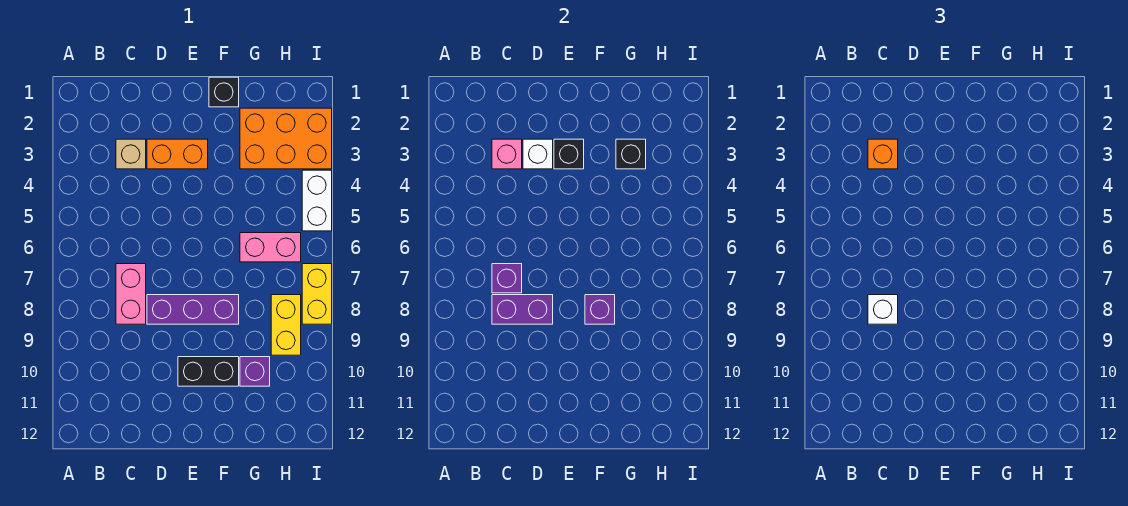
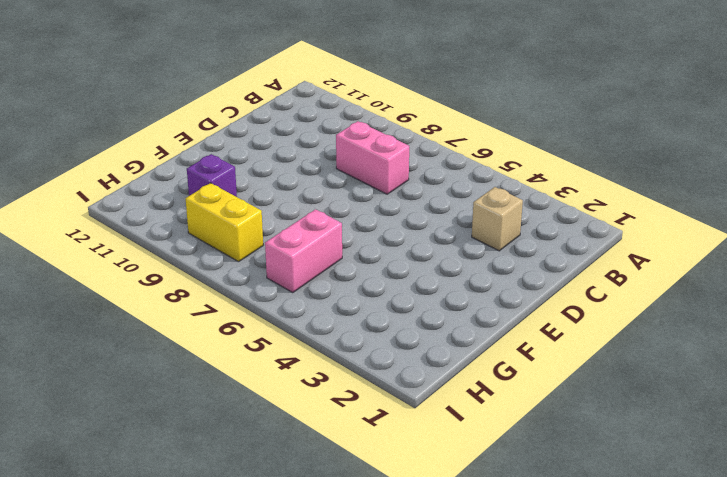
none -> orange 1x2 brick [147,139,208,169]
none -> purple 1x3 brick [147,295,239,324]
none -> black 1x2 brick [178,357,239,386]

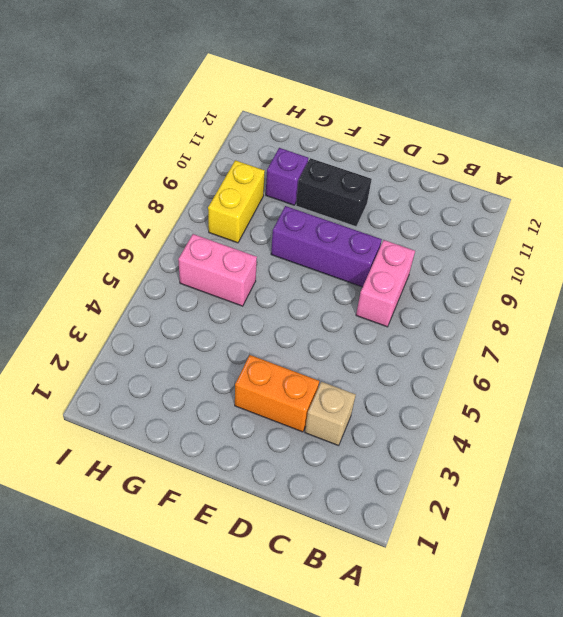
none -> black 1x1 brick [209,77,239,107]
none -> orange 2x3 brick [240,108,332,169]
none -> white 1x2 brick [302,170,332,231]

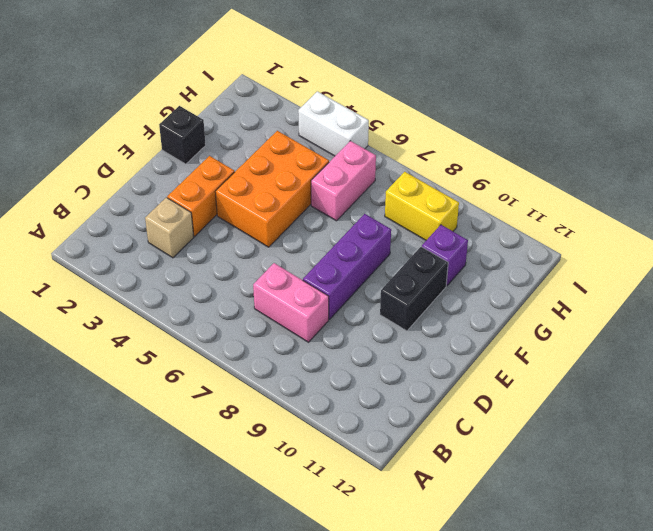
orange 2x3 brick [215,131,329,247] -> orange 2x3 brick moved to [240,108,332,169]
none -> yellow 1x2 brick [302,264,332,324]
none -> pink 1x1 brick [492,139,522,169]
none -> purple 1x1 brick [492,264,522,293]

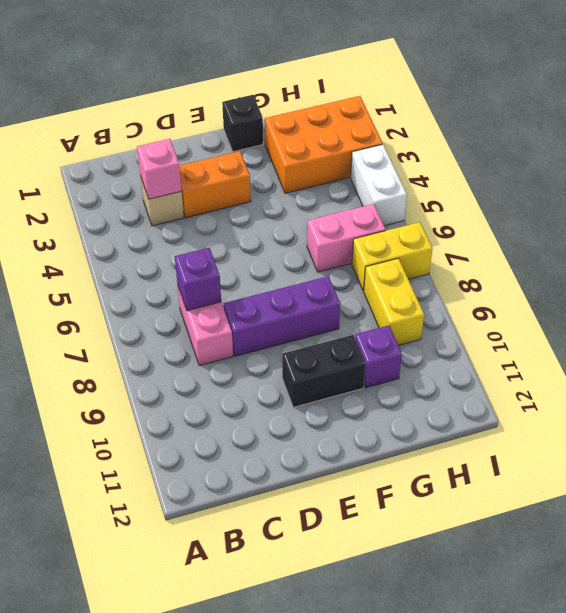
yellow 1x2 brick [352,222,433,291] -> yellow 1x2 brick turned to [302,264,332,324]
none -> purple 1x2 brick [492,295,553,324]
none -> white 1x1 brick [523,139,553,169]
none -> black 1x1 brick [554,139,584,169]

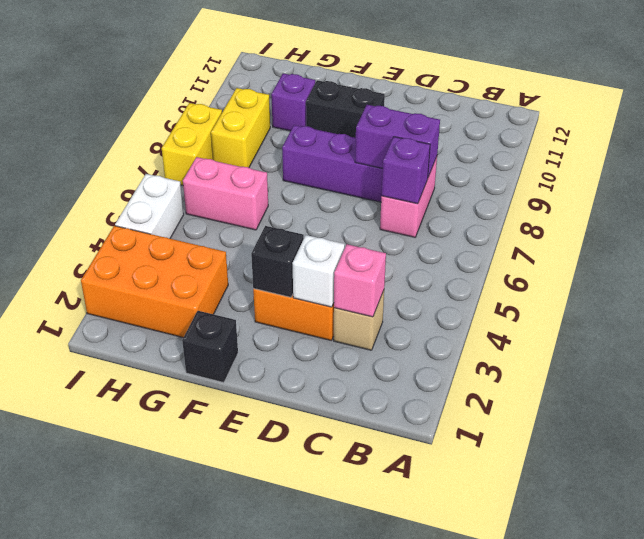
none -> purple 1x1 brick [585,295,615,324]
none -> black 1x1 brick [616,139,646,169]
none -> orange 1x1 brick [868,139,898,169]

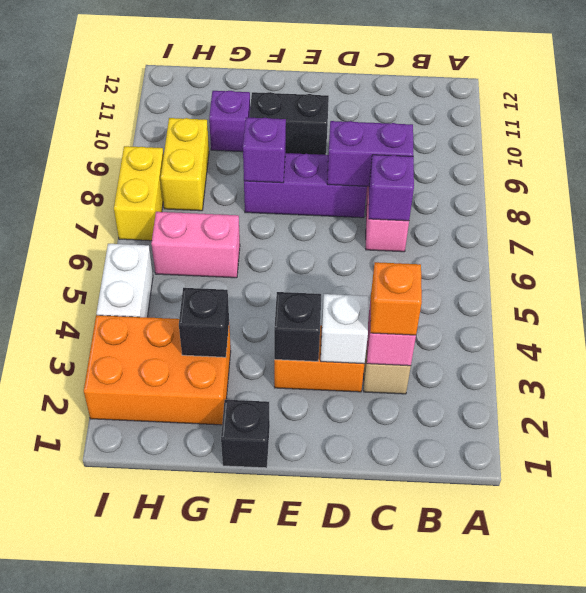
none -> white 1x1 brick [868,295,898,324]

